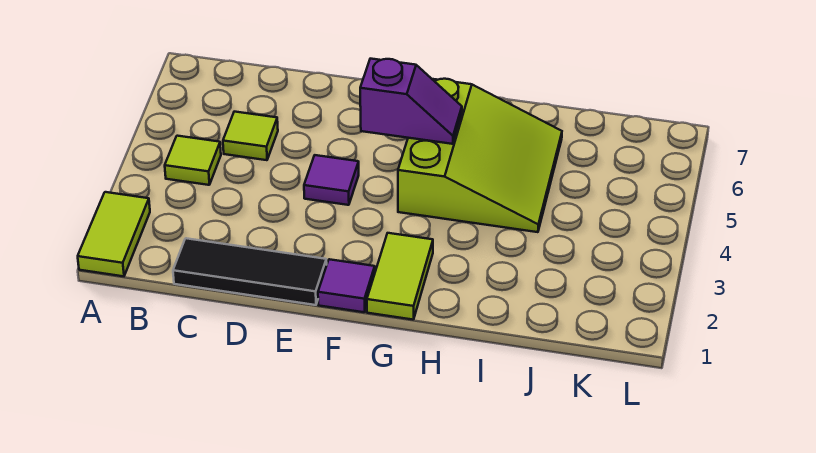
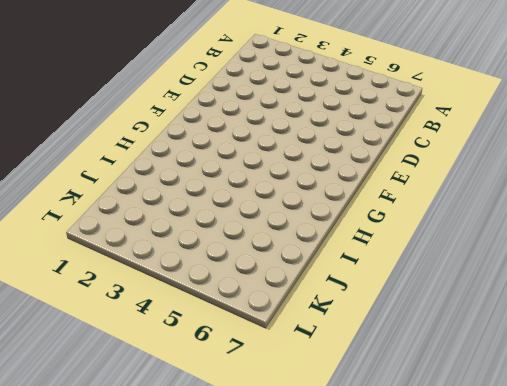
none -> lime 1x2 tile [78,192,150,276]
none -> lime 1x1 tile [165,136,221,185]

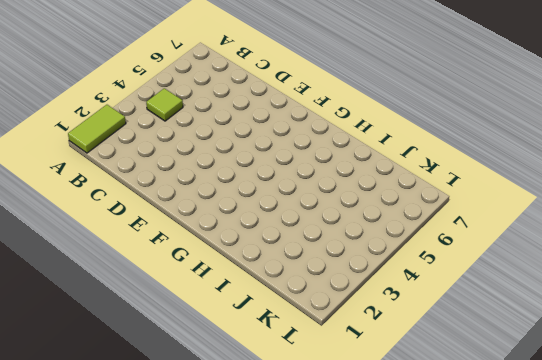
none -> black 1x3 tile [173,238,327,305]
none -> lime 1x1 tile [223,112,278,160]

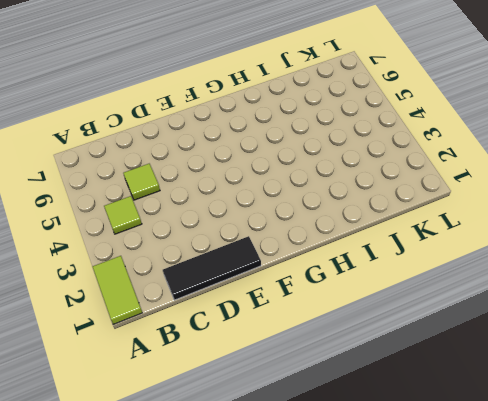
none -> purple 1x1 tile [304,155,359,205]
none -> purple 1x1 tile [318,259,375,312]

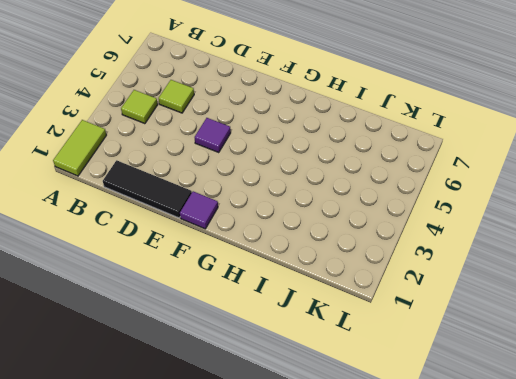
none -> lime 1x2 tile [367,233,433,320]
none -> lime 3x3 slope [398,79,562,232]

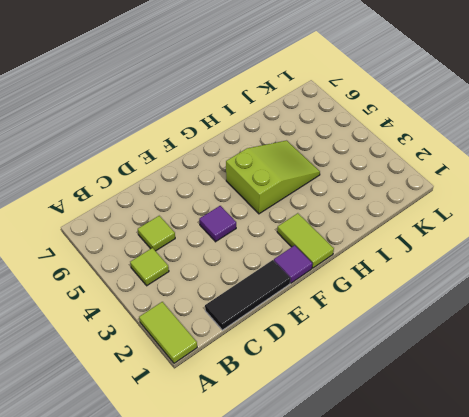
lime 2x3 slope [226,141,320,214] -> lime 3x3 slope [398,79,562,232]
none -> purple 1x2 slope [360,59,462,144]

